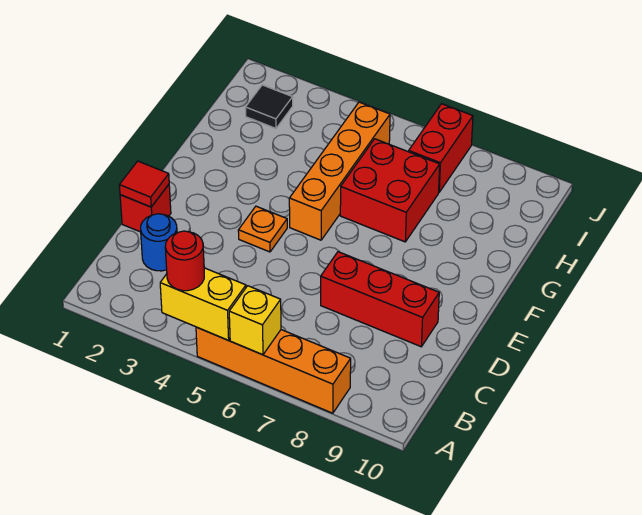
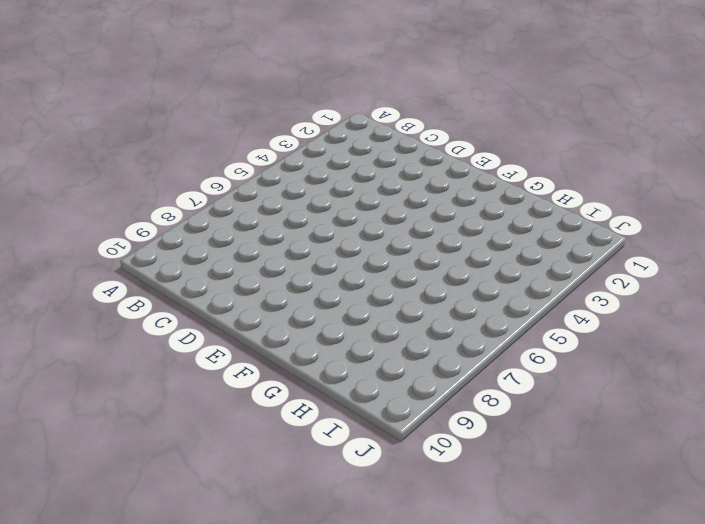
none -> orange 1x4 brick [196,327,351,413]
none -> blue 1x1 round brick [141,214,177,271]
none -> red 1x1 brick [120,185,171,232]

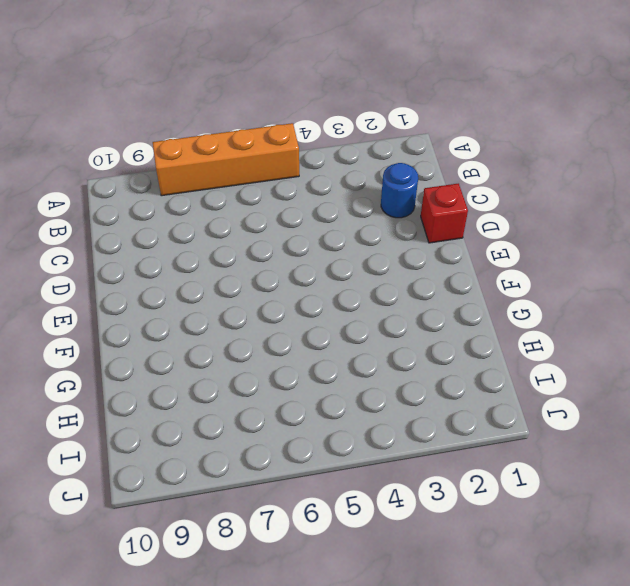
none -> red 1x3 brick [321,252,439,347]
none -> orange 1x1 plate [238,206,287,252]
none -> orange 1x4 brick [289,102,390,240]

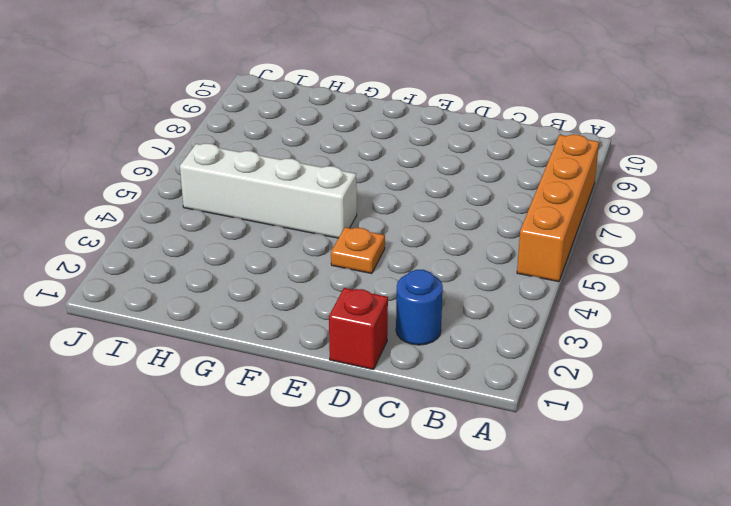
white 1x4 brick [180,143,357,238] -> orange 1x4 brick [289,102,390,240]
none -> red 1x3 brick [321,252,439,347]
none -> red 2x2 brick [340,139,440,242]
none -> black 1x1 tile [245,85,293,128]

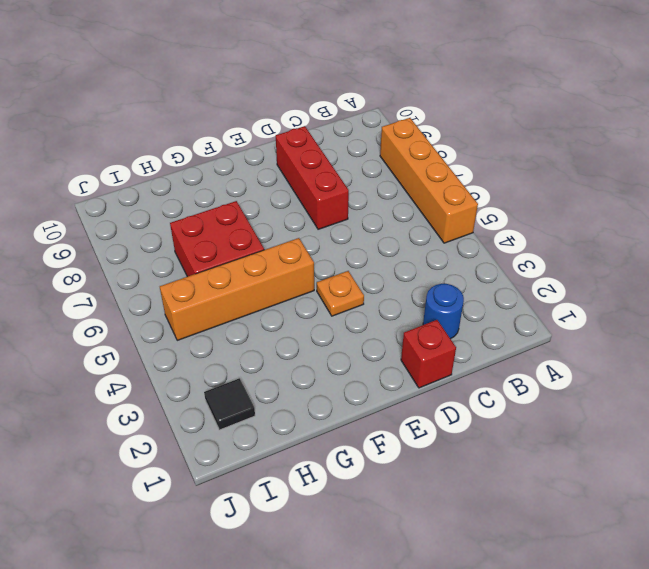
none -> red 1x2 brick [409,104,473,192]
none -> yellow 1x2 brick [160,268,246,340]
none -> yellow 1x1 brick [229,286,281,355]

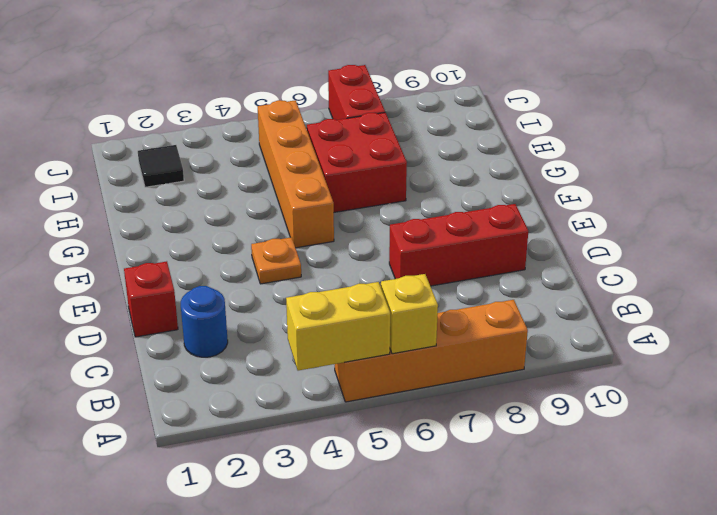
none -> red 1x1 tile [119,161,169,207]
none -> red 1x1 round brick [165,231,204,291]

